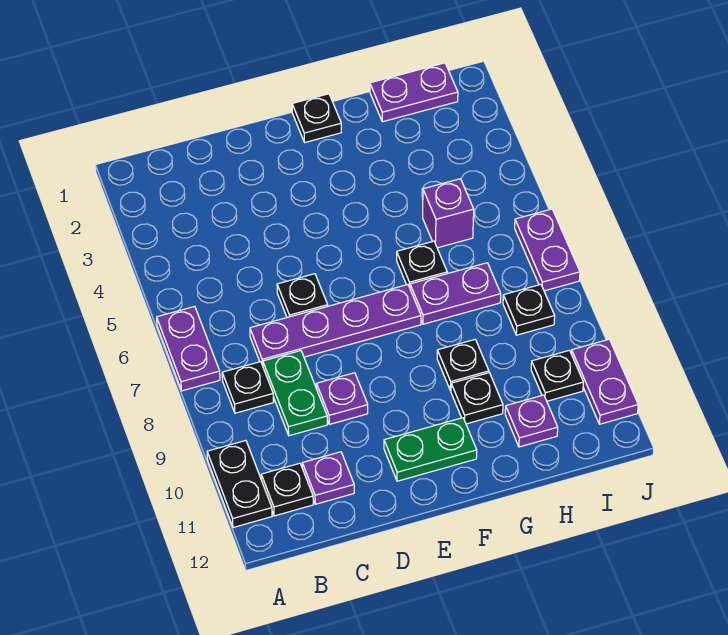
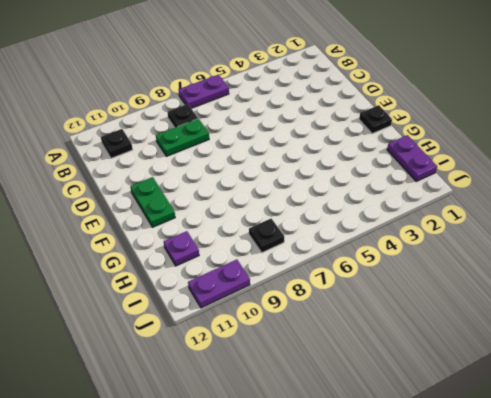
none -> black 1x2 plate [207,441,272,527]
none -> purple 1x4 plate [250,285,421,366]
none -> purple 1x1 plate [302,452,354,504]

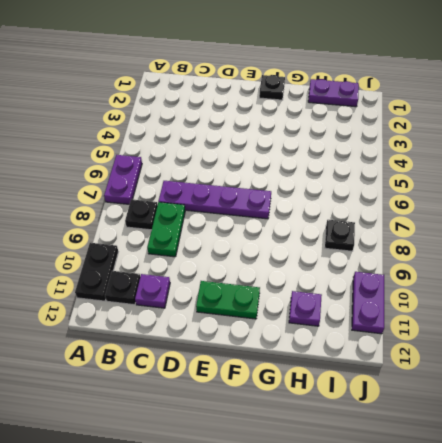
none -> black 1x1 plate [277,274,328,317]
none -> purple 1x1 plate [316,373,368,424]
none -> black 1x1 plate [397,241,447,288]

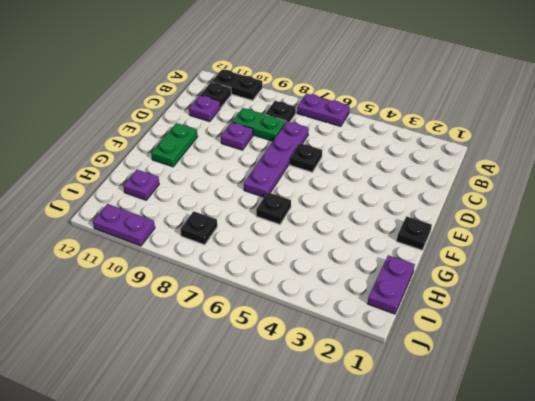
none -> purple 1x2 plate [410,263,501,324]
none -> black 1x1 plate [437,340,489,391]
none -> black 1x1 plate [451,373,503,424]

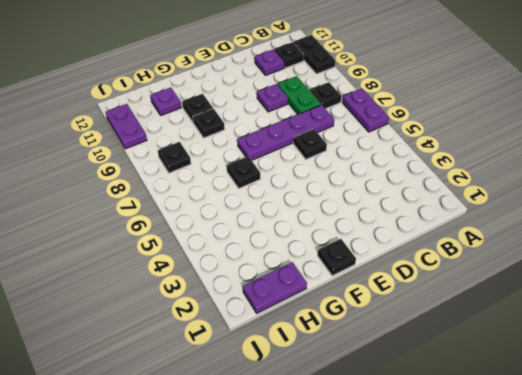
none -> green 1x2 plate [384,418,477,481]
none -> purple 1x2 plate [410,263,501,324]
none -> purple 1x1 brick [423,179,474,248]

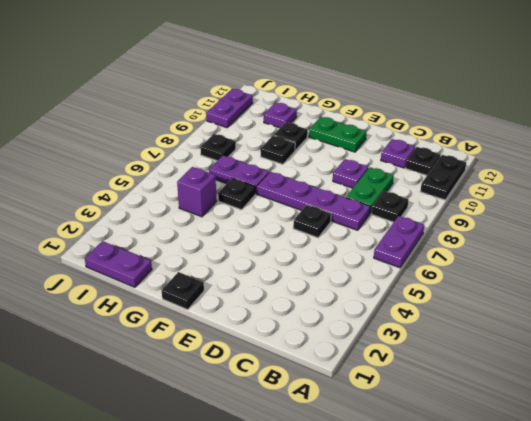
none -> black 1x1 plate [531,350,583,401]
none -> purple 1x2 plate [515,209,580,291]

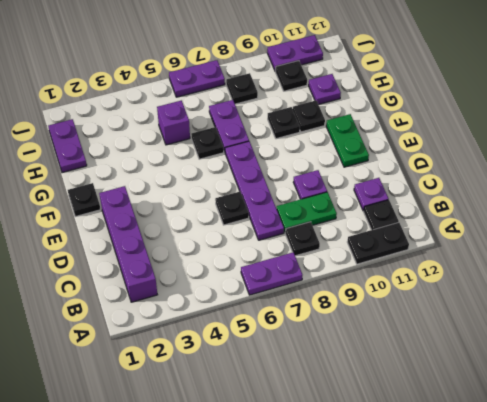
purple 1x4 brick [99,186,157,302] -> none

